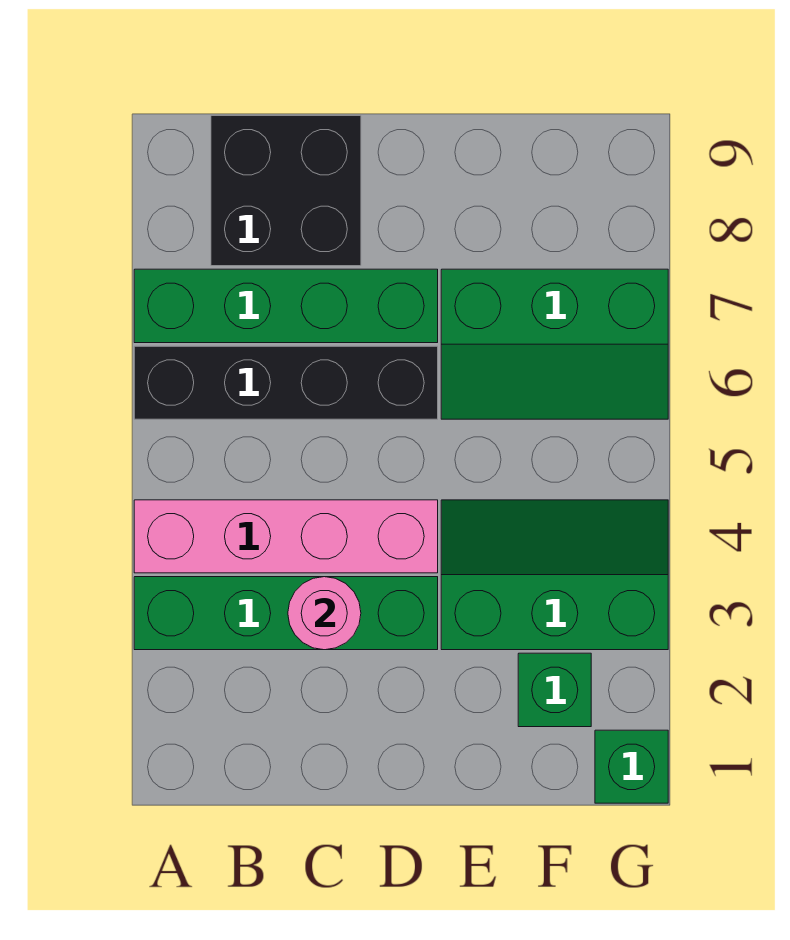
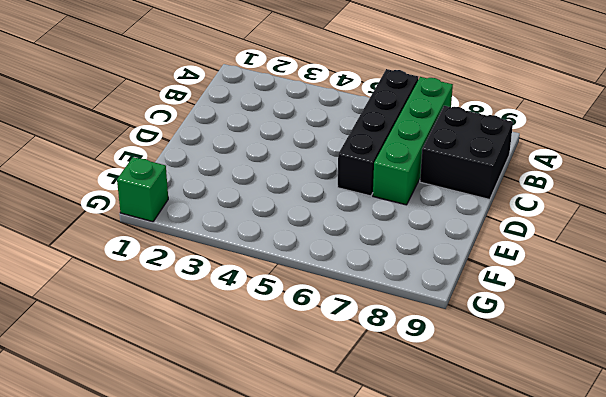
none -> green 1x4 brick [134,577,438,650]
none -> pink 1x4 brick [134,500,438,573]

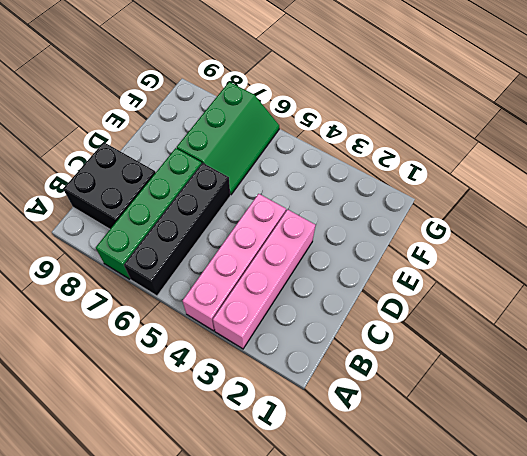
pink 1x4 brick [213,209,315,349] -> green 1x4 brick [134,577,438,650]
none -> green 2x3 slope [441,500,668,650]
none -> green 1x1 brick [518,653,591,727]

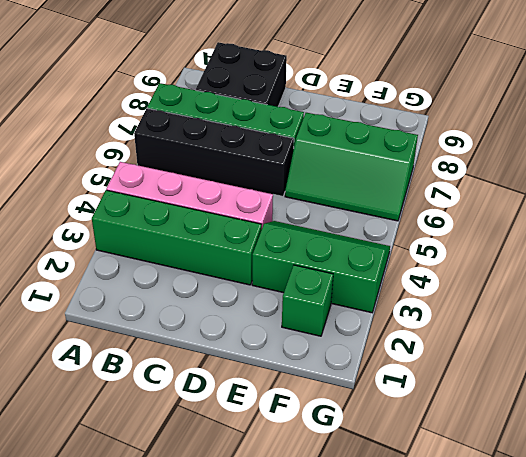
none -> green 1x1 brick [595,730,668,803]
none -> pink 1x1 round brick [288,577,361,650]

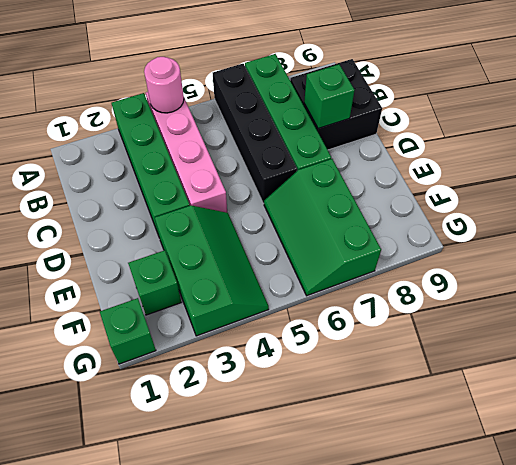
pink 1x1 round brick [144,57,184,113] -> pink 1x1 round brick moved to [288,577,361,650]
green 1x1 brick [304,64,355,128] -> none

